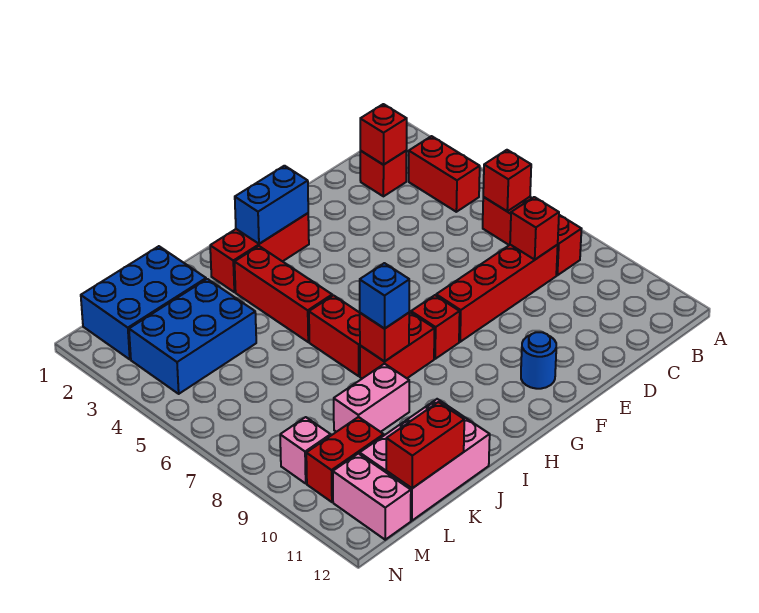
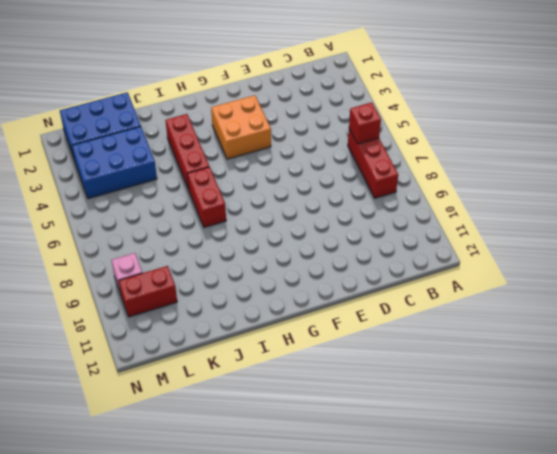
orange 2x2 brick [211,95,271,159] -> none
none -> red 1x2 brick [409,136,480,212]
none -> red 1x1 brick [360,151,407,196]
none -> red 1x4 brick [436,245,558,342]

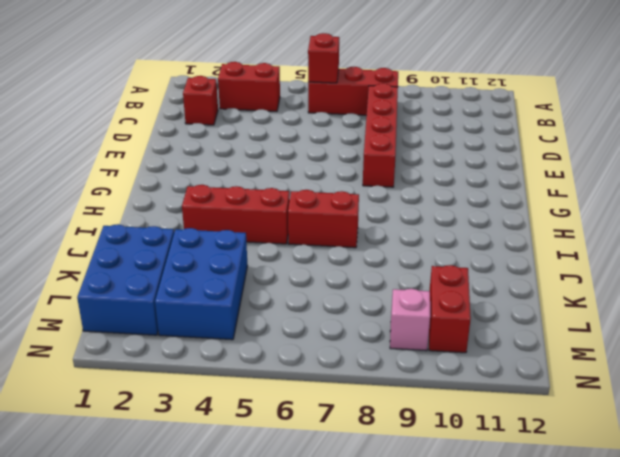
none -> blue 1x1 round brick [521,332,556,389]
none -> red 1x3 brick [210,213,309,292]
none -> red 1x1 brick [411,295,460,359]

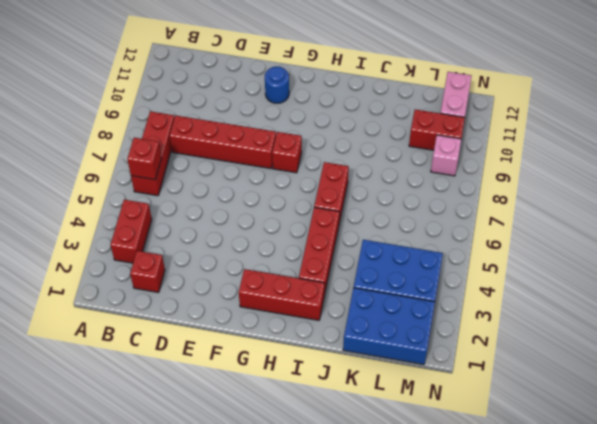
none -> red 1x2 brick [360,312,434,378]
none -> pink 1x2 brick [334,364,409,432]
none -> pink 2x3 brick [360,399,490,521]

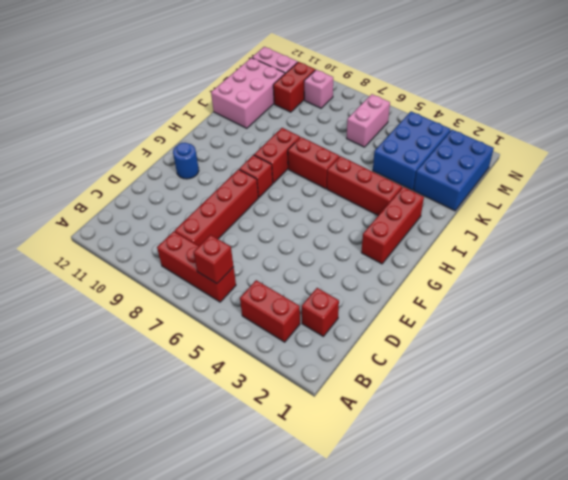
pink 1x2 brick [346,94,390,147] -> pink 1x2 brick moved to [334,364,409,432]
none -> red 1x1 brick [360,104,407,165]
none -> red 1x1 brick [510,197,559,260]
none -> blue 1x2 brick [235,166,308,244]

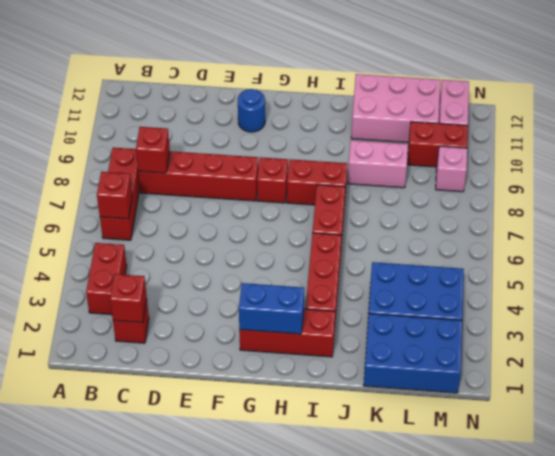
none -> red 1x1 brick [360,313,409,362]
none -> red 1x2 brick [386,402,464,488]
none -> blue 1x1 brick [360,263,409,329]

